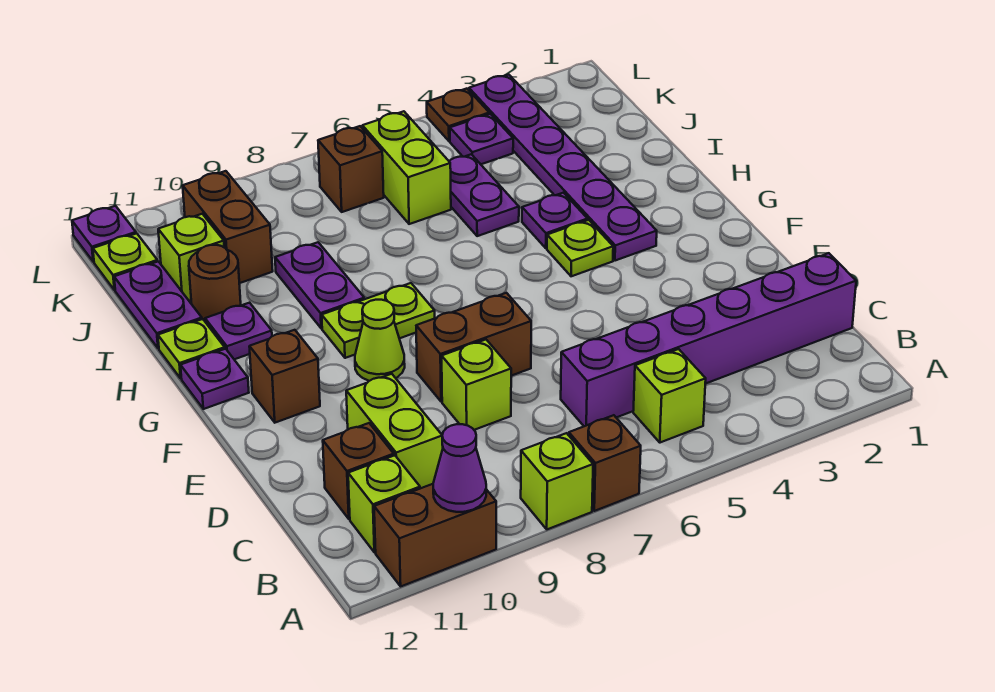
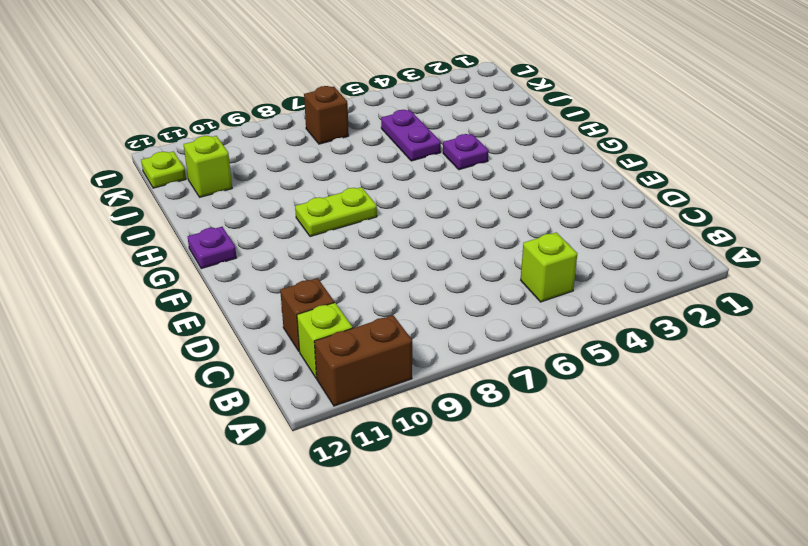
none -> brown 1x1 brick [569,415,641,511]
none -> lime 1x1 brick [521,433,593,529]
none -> purple 1x6 brick [561,253,856,426]
none -> lime 1x2 brick [346,374,443,489]

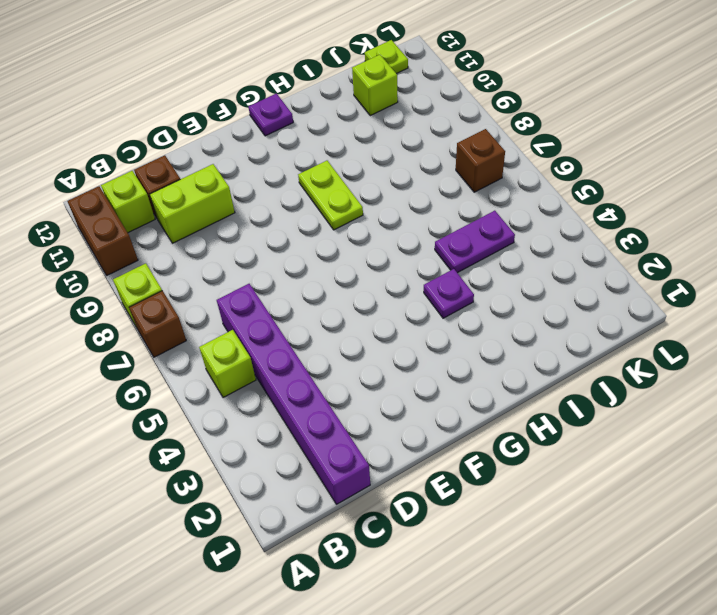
none -> lime 1x1 brick [442,340,511,430]
none -> brown 1x2 brick [416,293,531,402]
none -> lime 1x1 cone [355,300,405,381]
none -> brown 1x1 brick [249,330,320,423]

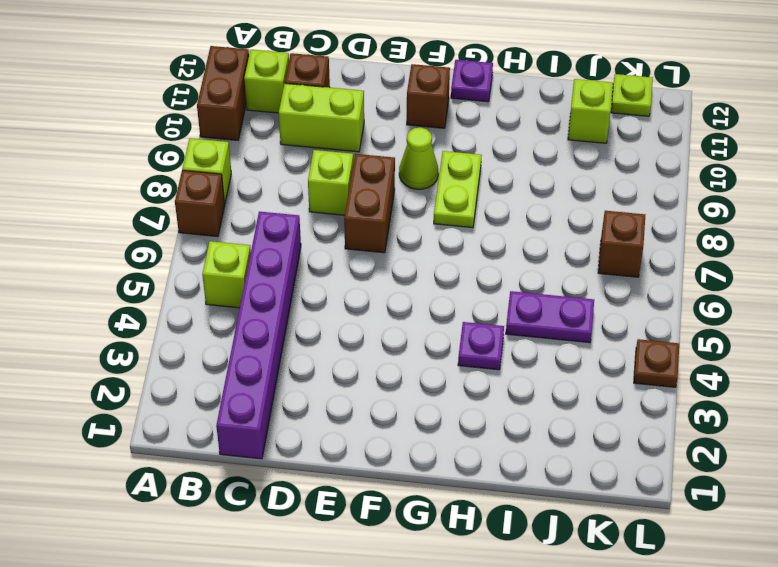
none -> purple 1x6 plate [469,75,657,261]
none -> lime 1x1 plate [547,220,613,276]
none -> purple 1x2 plate [275,242,364,328]
none -> purple 1x1 plate [205,303,272,359]

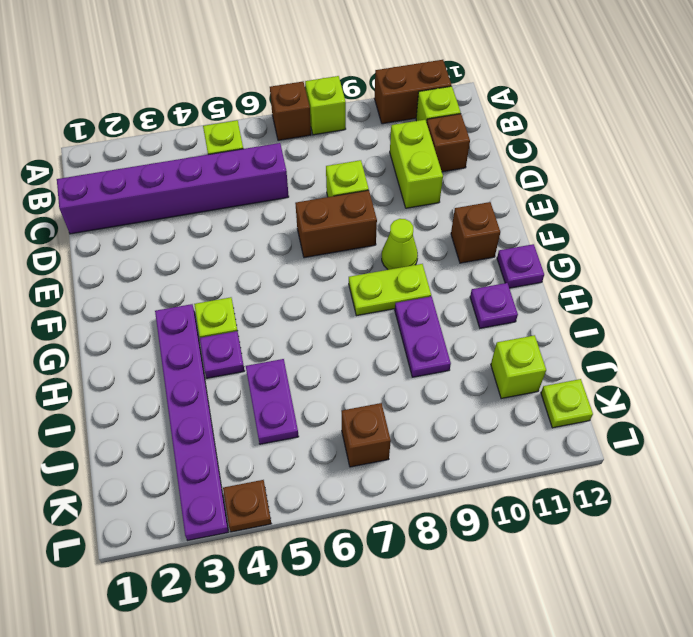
none -> lime 1x1 plate [158,319,225,378]
none -> brown 1x1 round brick [189,245,241,321]
none -> purple 1x2 plate [114,261,202,349]
none -> lime 1x2 brick [362,111,451,224]

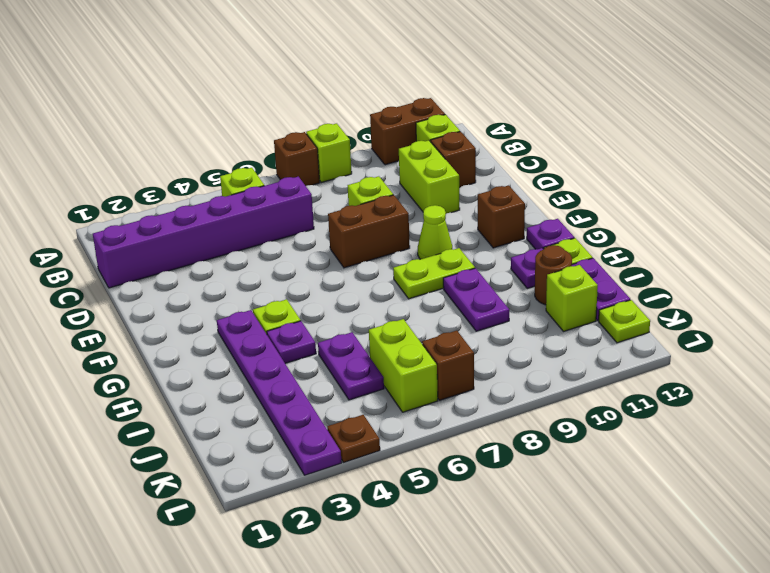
none -> brown 1x2 brick [183,171,273,283]
none -> purple 1x1 plate [450,114,513,164]
none -> purple 1x1 plate [72,206,136,262]
none -> purple 1x1 cone [433,424,486,512]

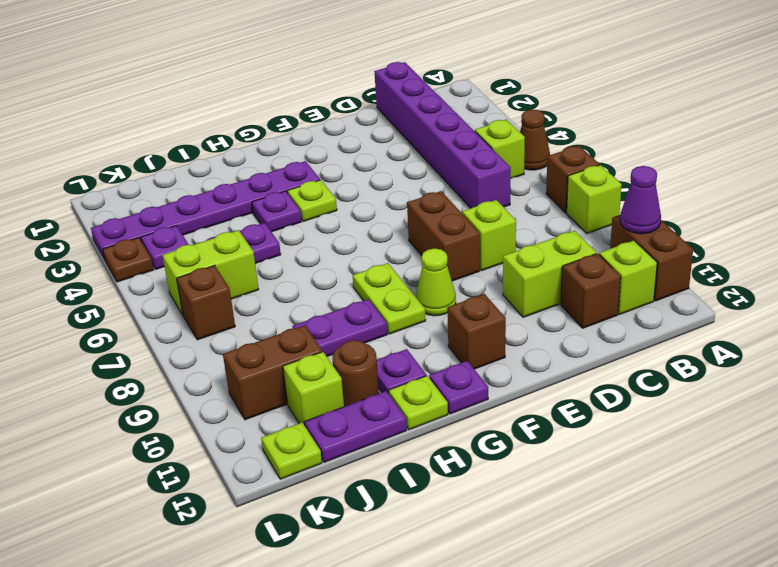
brown 1x1 cone [520,110,550,170] -> none
none -> purple 1x1 plate [72,206,136,262]

